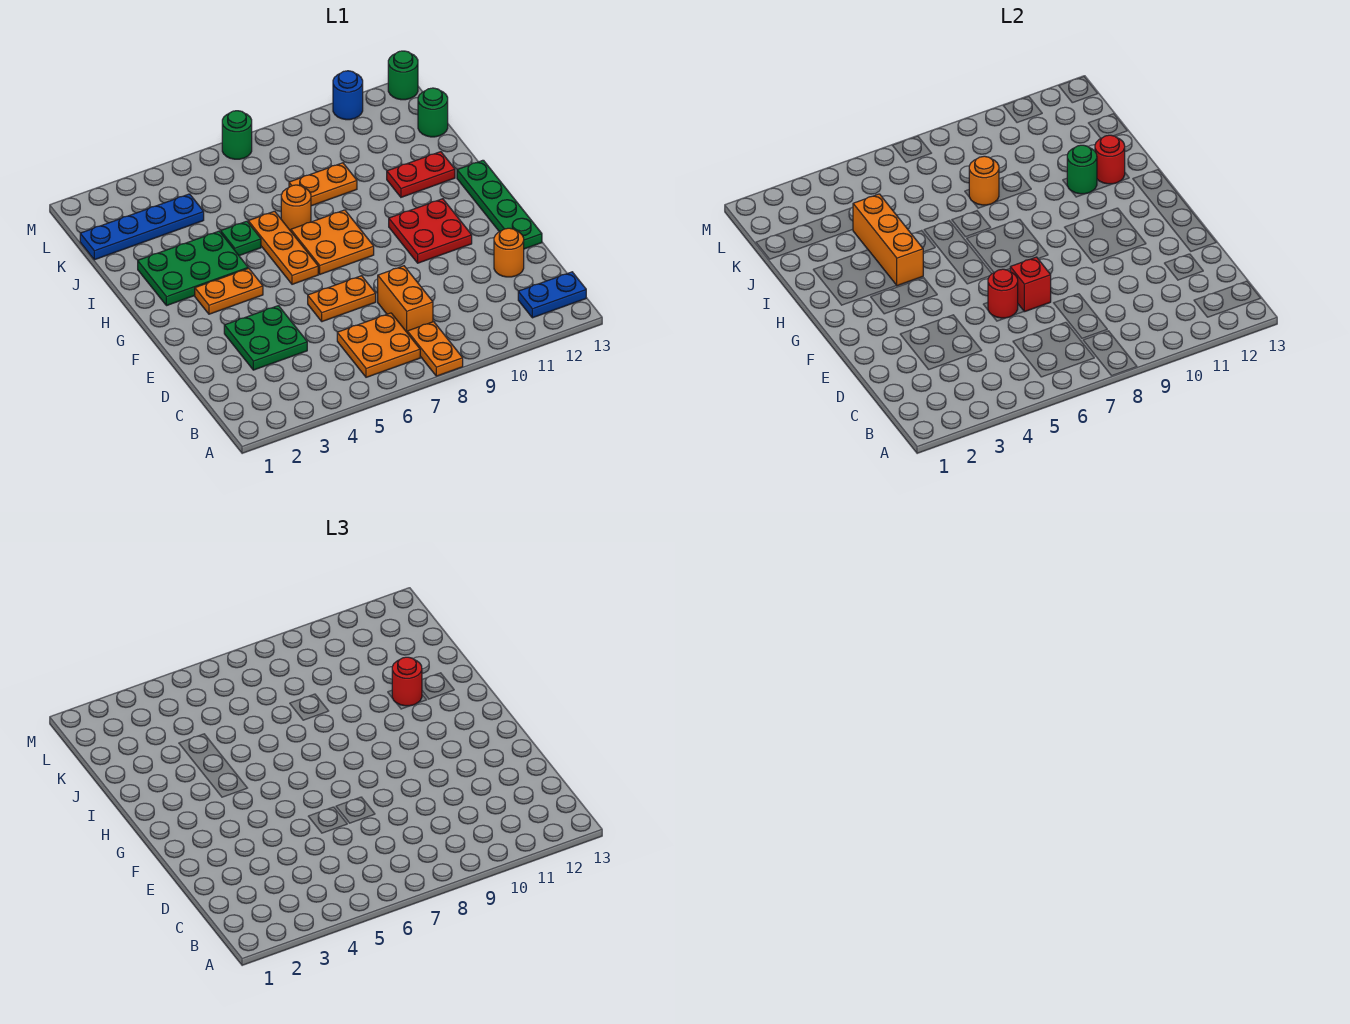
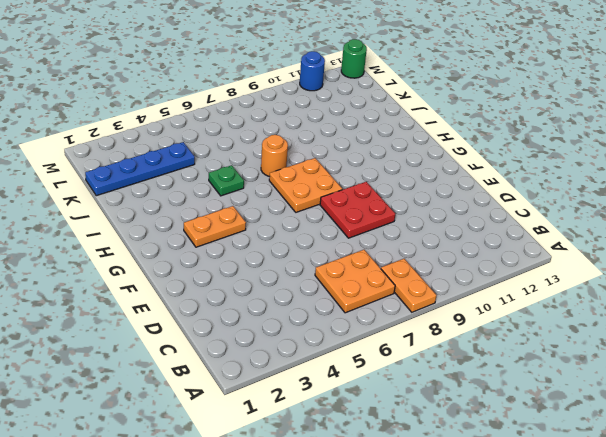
red 2x2 plate [320,182,395,238] -> red 2x2 plate moved to [389,199,472,263]
none -> blue 1x2 plate [518,272,586,318]
none -> orange 1x2 brick [378,266,433,332]
none -> green 2x2 plate [224,306,307,370]

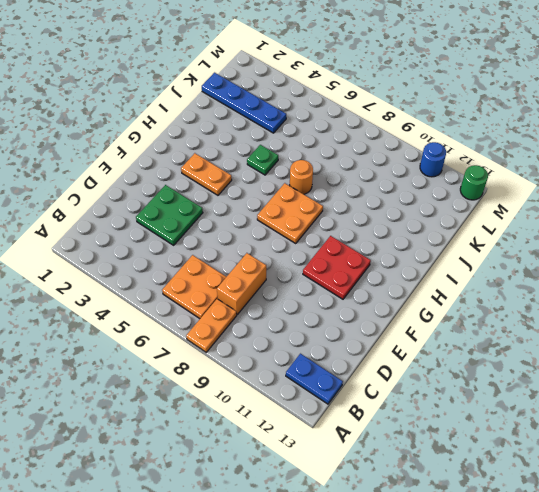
none -> orange 1x1 round brick [494,228,524,277]
none -> orange 1x2 plate [308,276,376,322]
none -> green 1x4 plate [457,160,542,249]

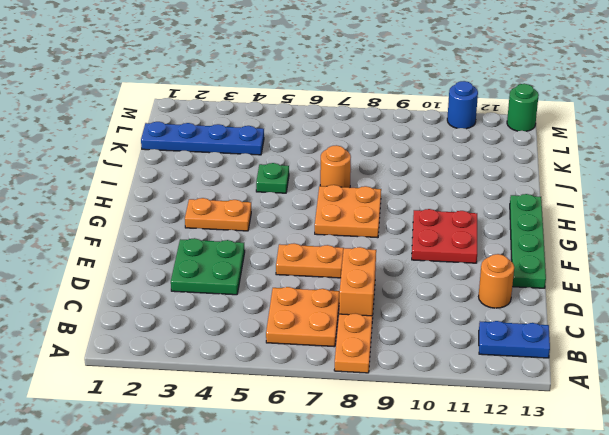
none -> orange 1x3 plate [248,211,318,284]
none -> green 2x3 plate [138,231,248,306]
none -> red 1x2 plate [387,152,455,197]

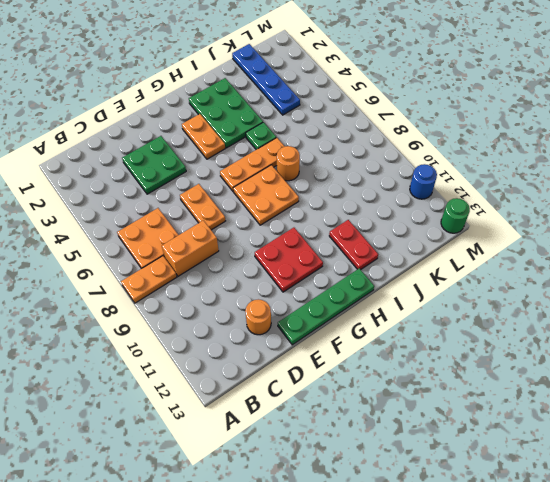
none -> blue 1x2 plate [518,272,586,318]
none -> orange 1x2 plate [289,163,357,206]
none -> green 1x1 round brick [418,88,448,137]

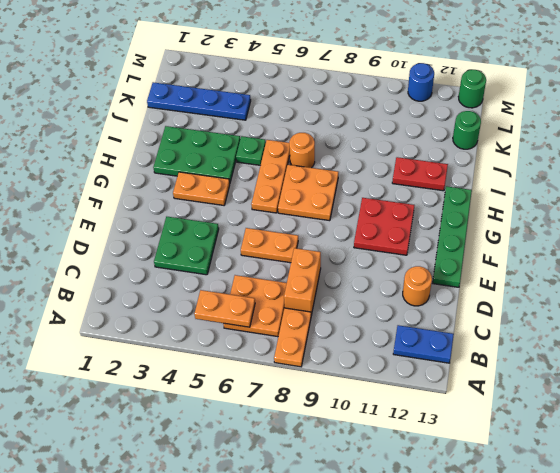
orange 1x2 plate [194,290,255,327] -> orange 1x2 plate moved to [289,163,357,206]
none -> green 1x1 round brick [222,111,252,159]
none -> red 1x1 round brick [988,269,1018,318]
none -> red 1x1 brick [1010,257,1051,312]

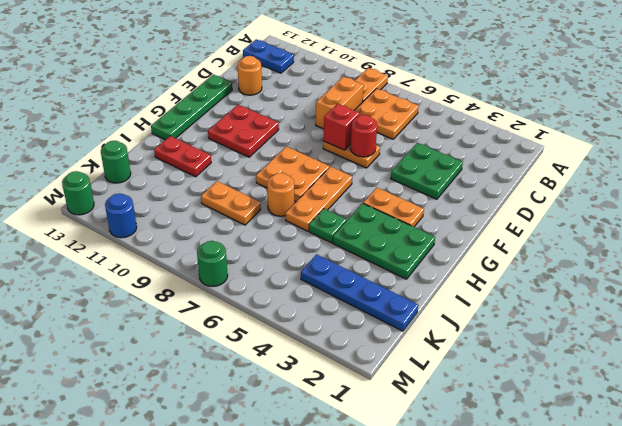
none -> orange 1x3 brick [853,194,923,286]
none -> green 1x1 round brick [1067,145,1097,194]
none -> red 1x1 round brick [1095,135,1125,184]

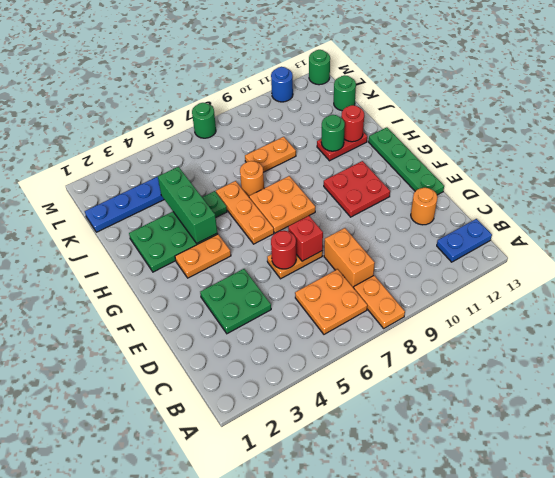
green 1x3 brick [158,167,217,243] -> orange 1x3 brick [853,194,923,286]
none -> orange 1x1 round brick [969,156,999,205]
none -> red 1x1 round brick [392,657,422,706]

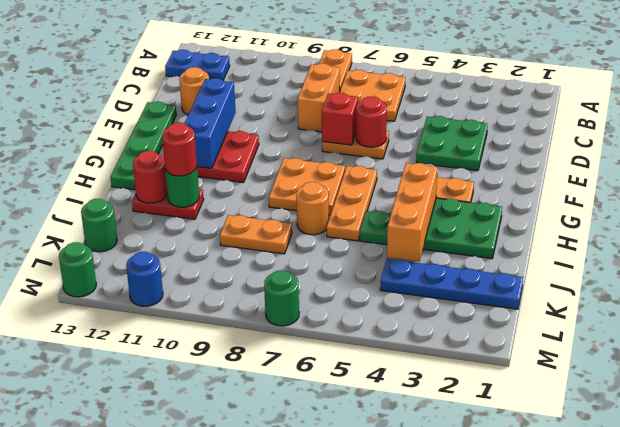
blue 1x3 brick [184,78,236,168] -> none
none -> orange 1x1 round brick [969,156,999,205]

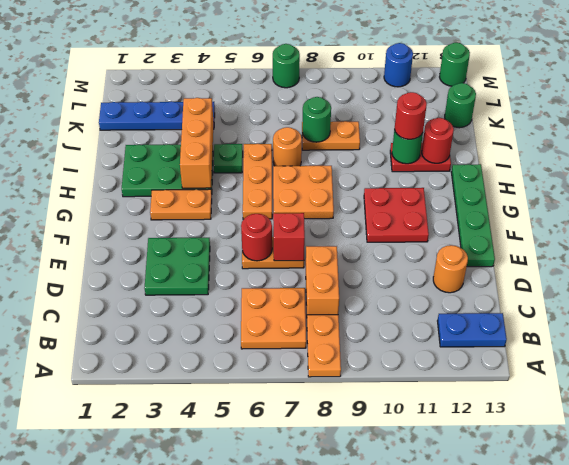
green 1x1 round brick [302,97,331,142] -> orange 1x1 round brick [969,156,999,205]

